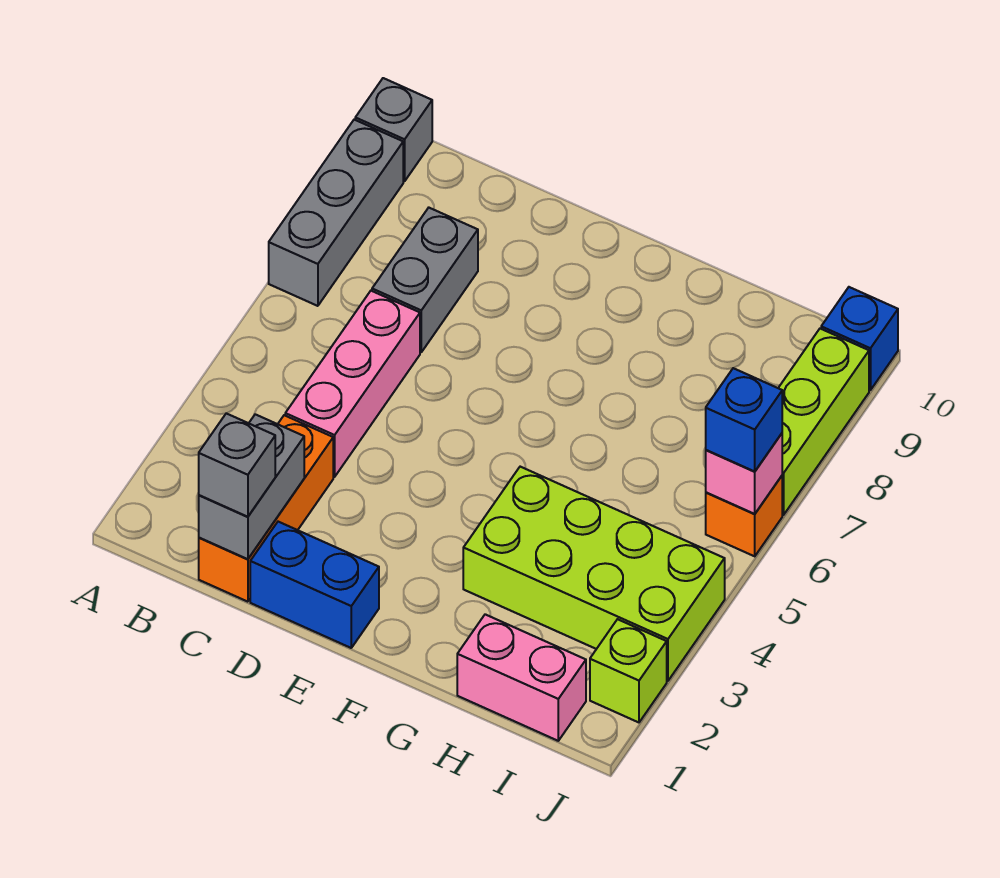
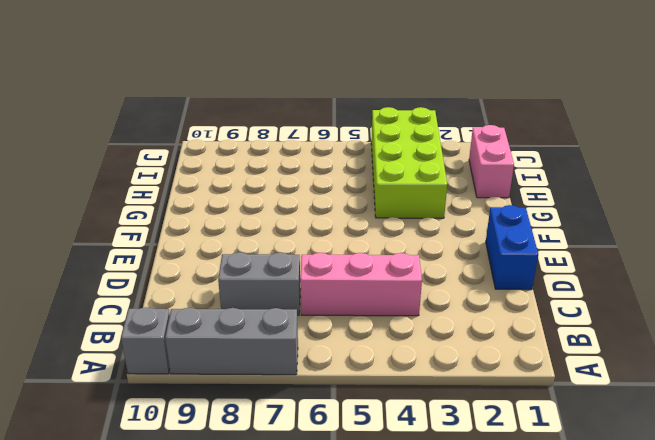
none -> orange 1x3 brick [199,415,333,602]
none -> lime 1x1 brick [590,619,667,722]
none -> orange 1x1 brick [706,476,782,556]

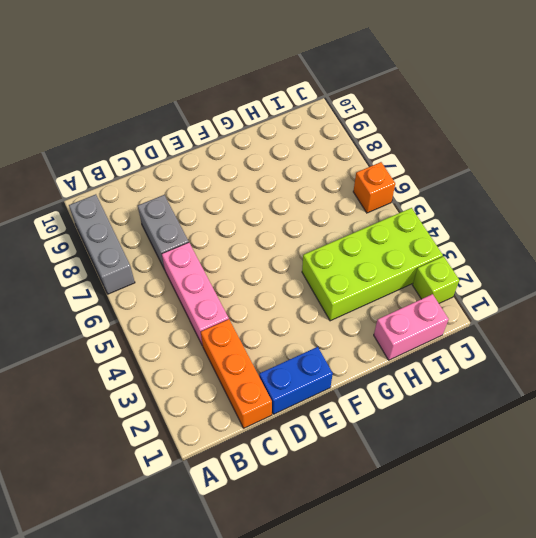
none -> grey 1x1 brick [355,78,432,181]
none -> lime 1x3 brick [779,329,869,515]
none -> blue 1x1 brick [821,287,898,390]

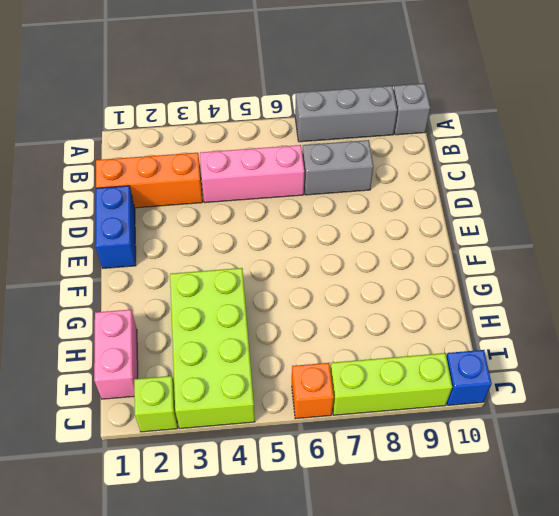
none -> grey 1x2 brick [199,414,304,559]
none -> pink 1x1 brick [706,434,782,514]
none -> grey 1x1 brick [199,413,275,517]

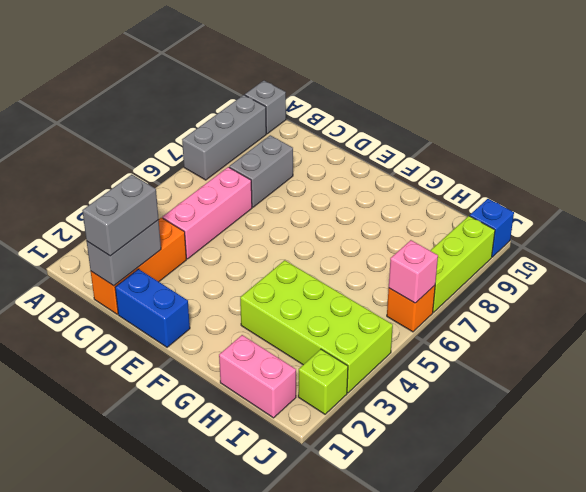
grey 1x2 brick [82,175,159,256] -> grey 1x1 brick [199,413,275,517]
none -> blue 1x1 brick [706,368,782,471]

